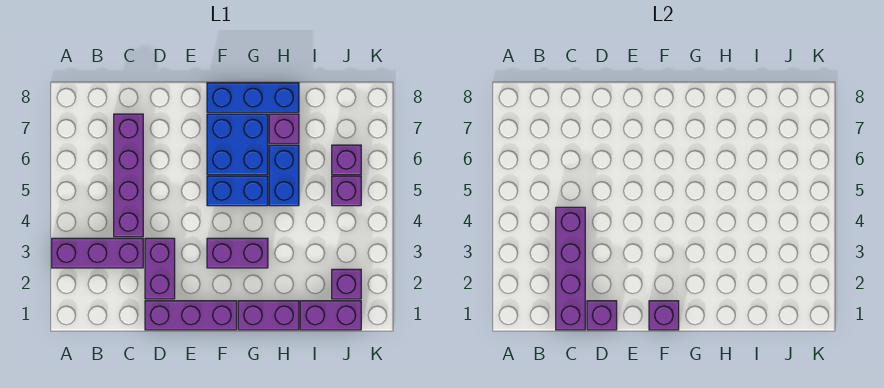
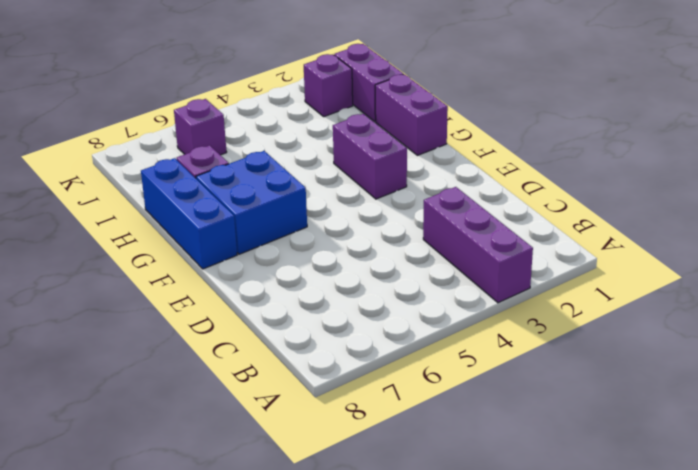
none -> purple 1x4 brick [114,114,143,237]
none -> purple 1x3 brick [145,301,237,330]
none -> purple 1x2 brick [145,238,175,299]

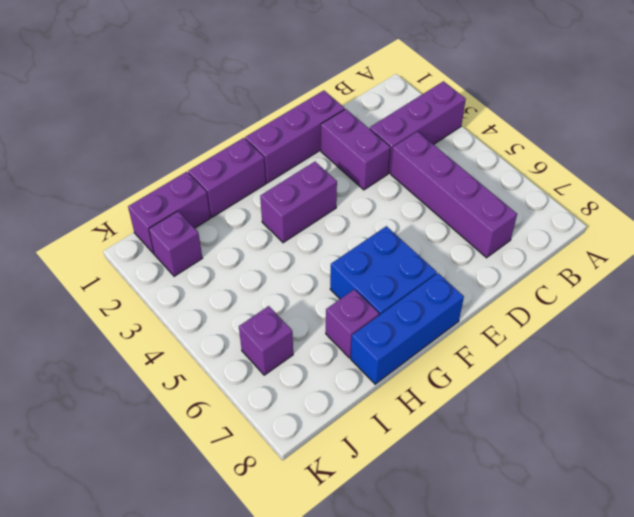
none -> blue 1x2 brick [207,176,268,206]
none -> blue 1x2 brick [269,145,299,206]
none -> purple 1x1 brick [332,176,361,206]

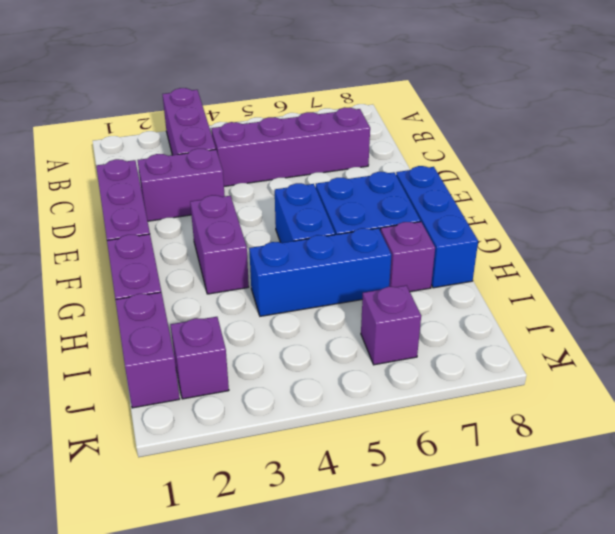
blue 1x3 brick [249,228,392,316] -> blue 1x2 brick [269,145,299,206]
none -> purple 1x1 brick [332,176,361,206]
none -> purple 1x4 brick [556,207,585,330]
none -> purple 1x1 brick [587,301,617,330]

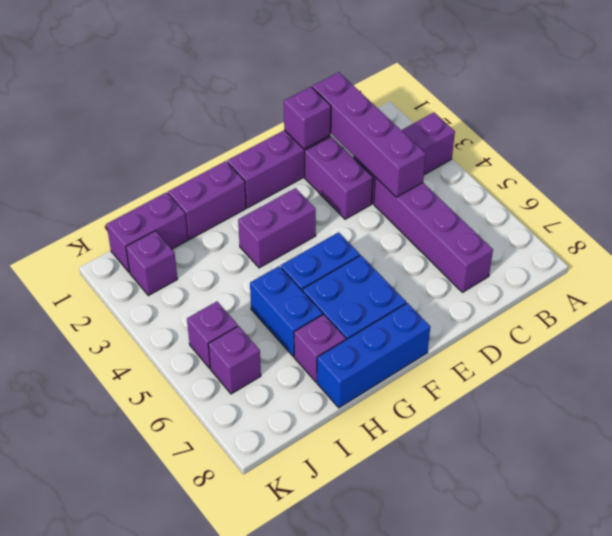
none -> purple 1x1 brick [649,301,679,330]

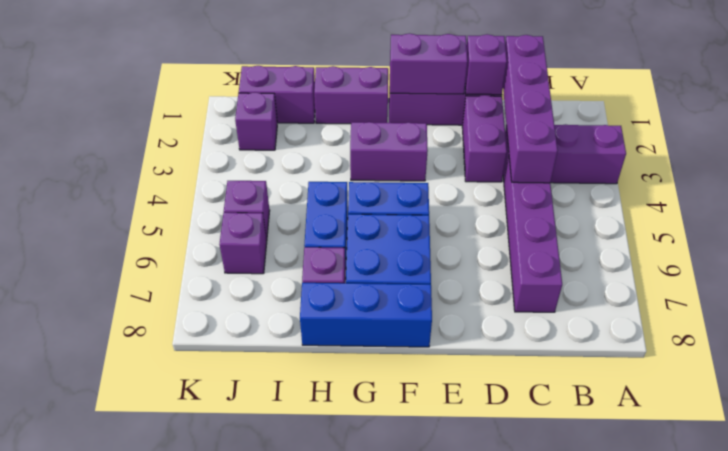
purple 1x2 brick [390,34,468,94] -> purple 1x1 brick [649,301,679,330]

